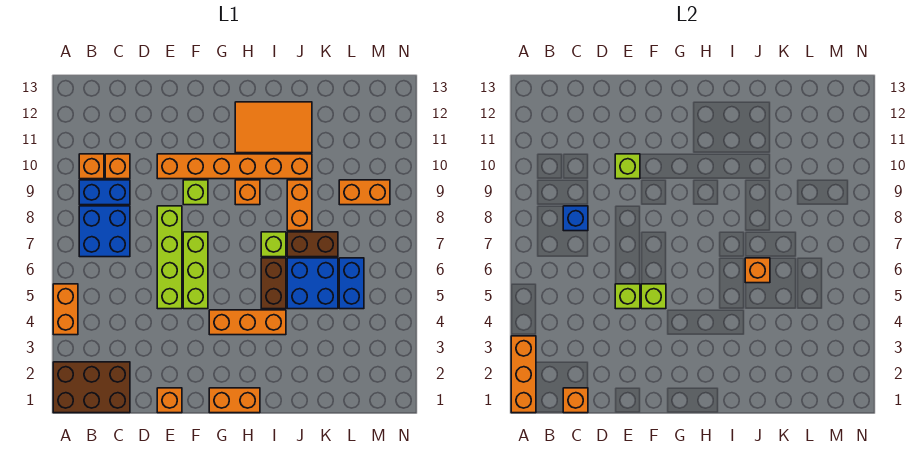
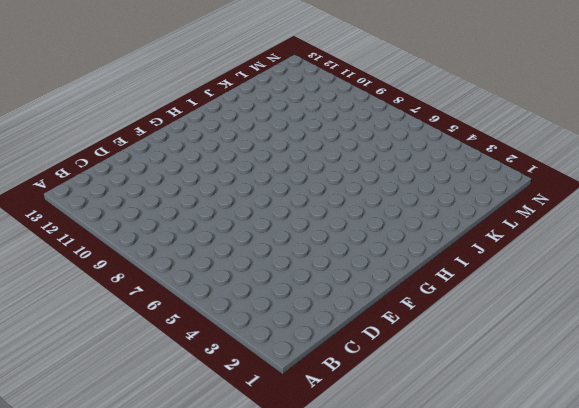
none -> brown 2x3 brick [53,362,130,413]
none -> orange 1x2 brick [53,284,78,335]
none -> blue 2x2 brick [79,206,130,257]

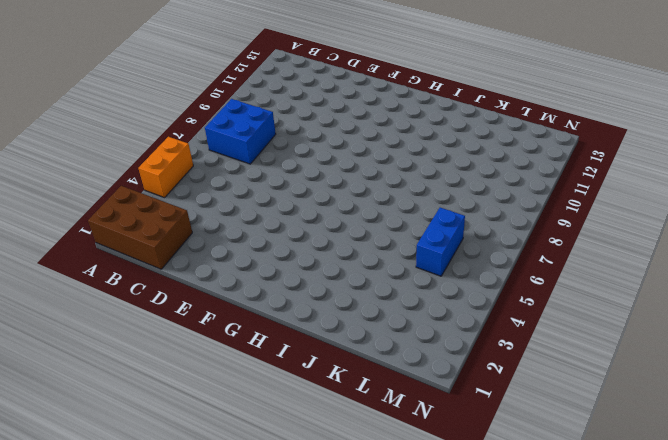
none -> blue 1x2 brick [79,180,130,205]
none -> orange 1x1 brick [79,154,104,179]
none -> orange 1x1 brick [105,154,130,179]

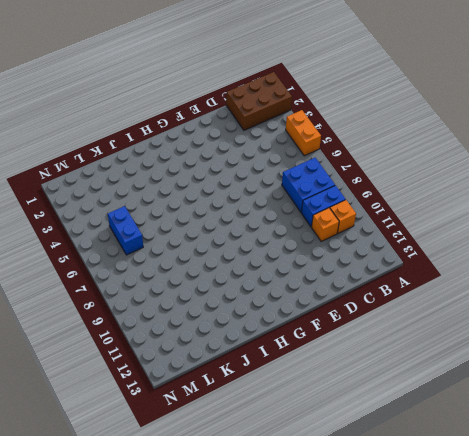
none -> orange 1x1 brick [157,388,182,413]
none -> lime 1x4 brick [157,206,182,309]
none -> orange 1x6 brick [157,154,312,179]

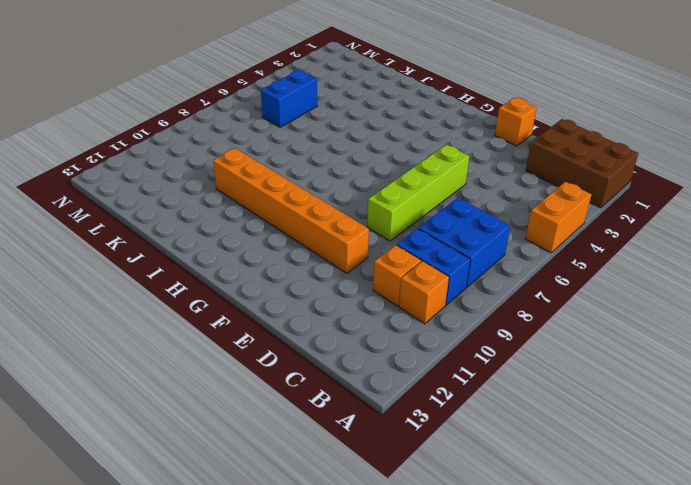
none -> lime 1x3 brick [183,232,208,309]
none -> lime 1x1 brick [183,180,208,205]
none -> orange 1x2 brick [209,388,260,413]

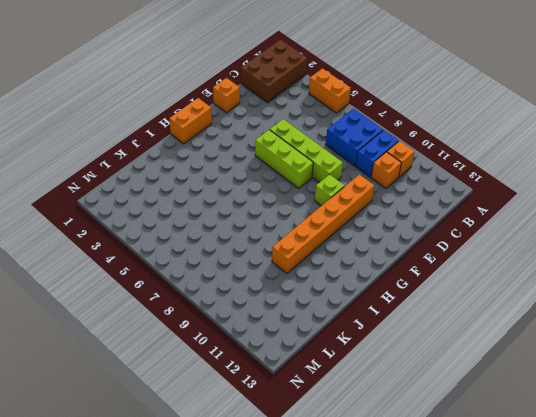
none -> orange 1x3 brick [209,310,286,335]
none -> orange 1x1 brick [235,180,260,205]
none -> orange 2x3 tile [235,102,312,153]

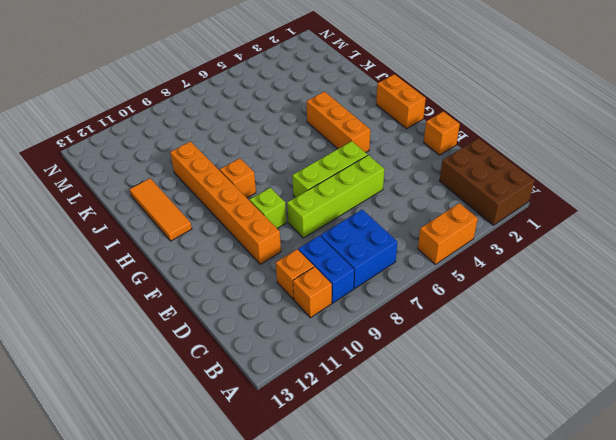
orange 1x3 tile [130,178,192,241] -> orange 2x3 tile [235,102,312,153]
none -> brown 1x2 brick [261,258,286,309]
none -> lime 1x1 brick [261,232,286,257]
none -> blue 2x2 brick [287,258,338,309]

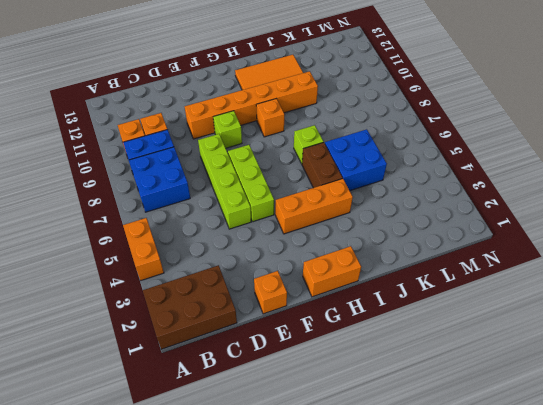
none -> brown 1x2 brick [287,232,338,257]
none -> orange 1x2 brick [287,180,312,231]
none -> blue 1x2 brick [339,258,364,309]

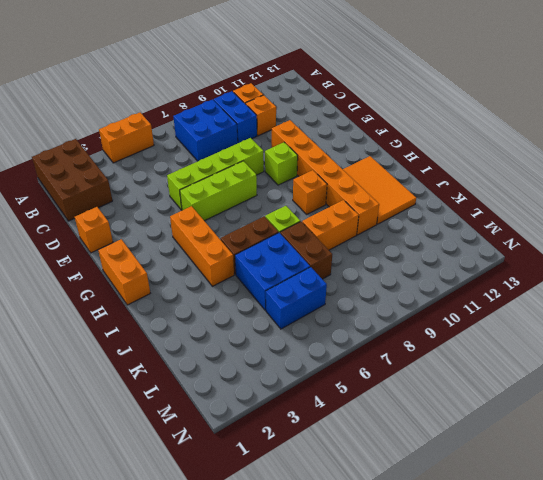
none -> orange 1x2 brick [339,180,390,205]
none -> orange 1x3 brick [511,336,536,413]
none -> orange 1x1 brick [563,388,588,413]

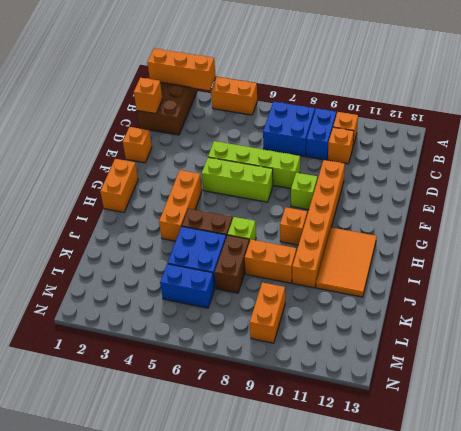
none -> blue 1x1 brick [563,206,588,231]
none -> lime 1x1 brick [615,284,640,309]
none -> lime 1x1 brick [615,154,640,179]

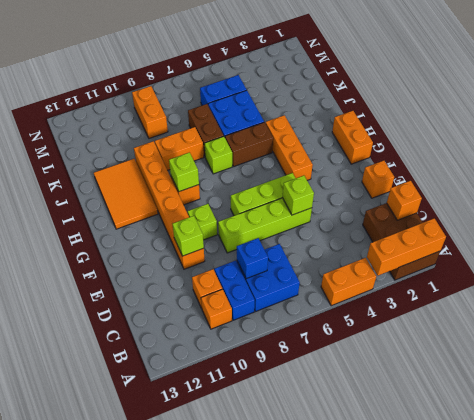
lime 1x1 brick [169,153,199,192] -> lime 1x1 brick moved to [641,284,666,309]
none -> orange 1x1 brick [745,258,770,283]

